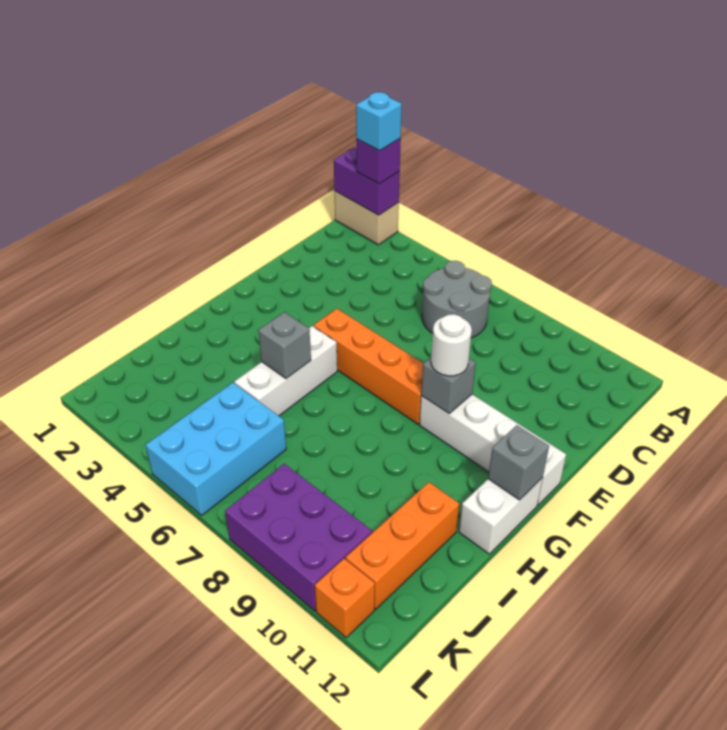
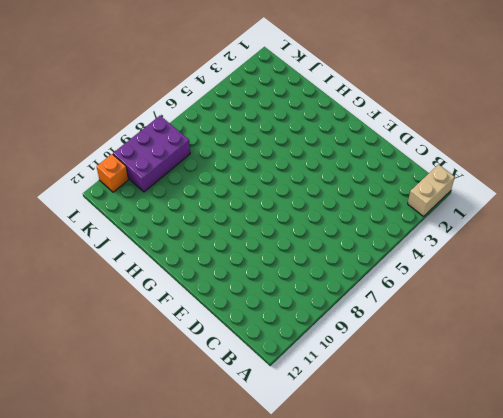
none -> grey 2x2 round brick [422,261,492,338]
none -> orange 1x4 brick [313,309,423,424]
none -> white 1x4 brick [420,394,566,505]

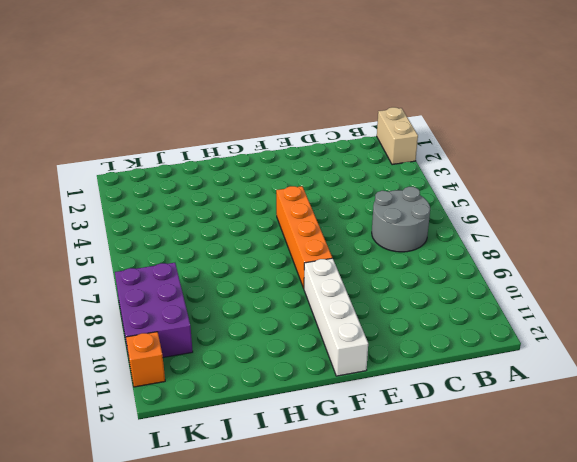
none -> white 1x3 brick [234,326,337,416]
none -> white 1x2 brick [459,478,543,554]
none -> orange 1x3 brick [346,482,459,609]

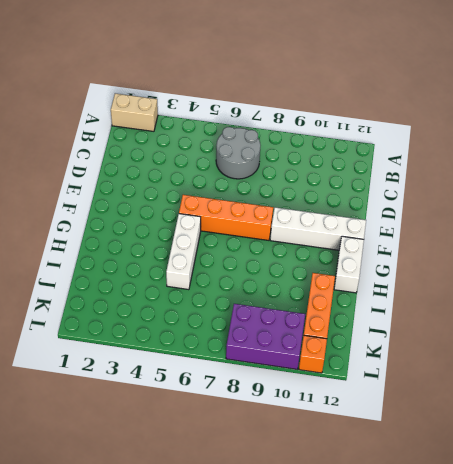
none -> cyan 2x3 brick [146,383,286,515]
none -> purple 1x2 brick [334,148,400,215]
none -> grey 1x1 brick [421,358,476,413]

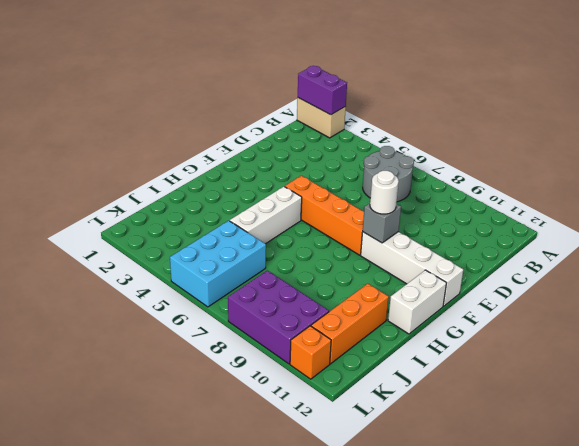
none -> grey 1x1 brick [488,425,549,500]
none -> grey 1x1 brick [258,312,311,378]
none -> purple 1x1 brick [357,139,401,184]

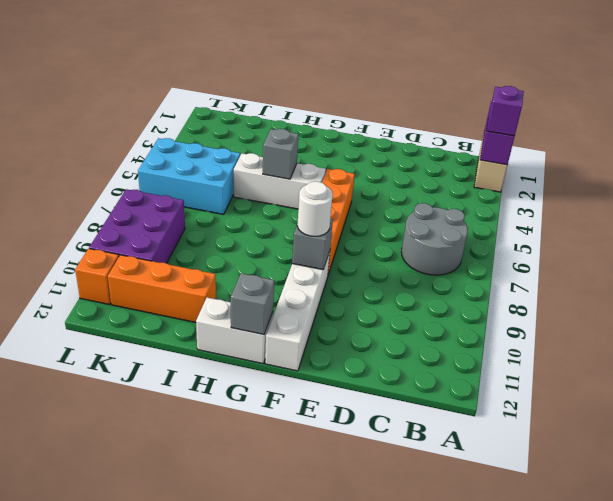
none -> cyan 1x1 brick [356,92,402,151]

